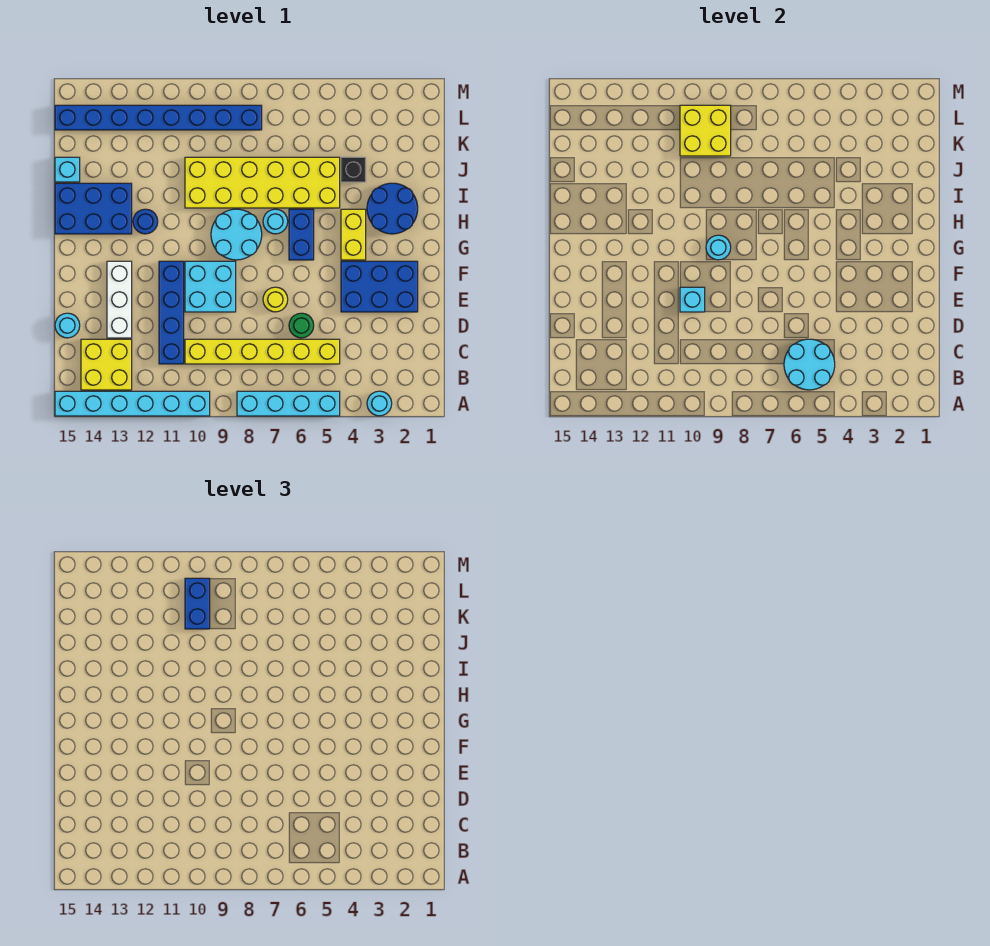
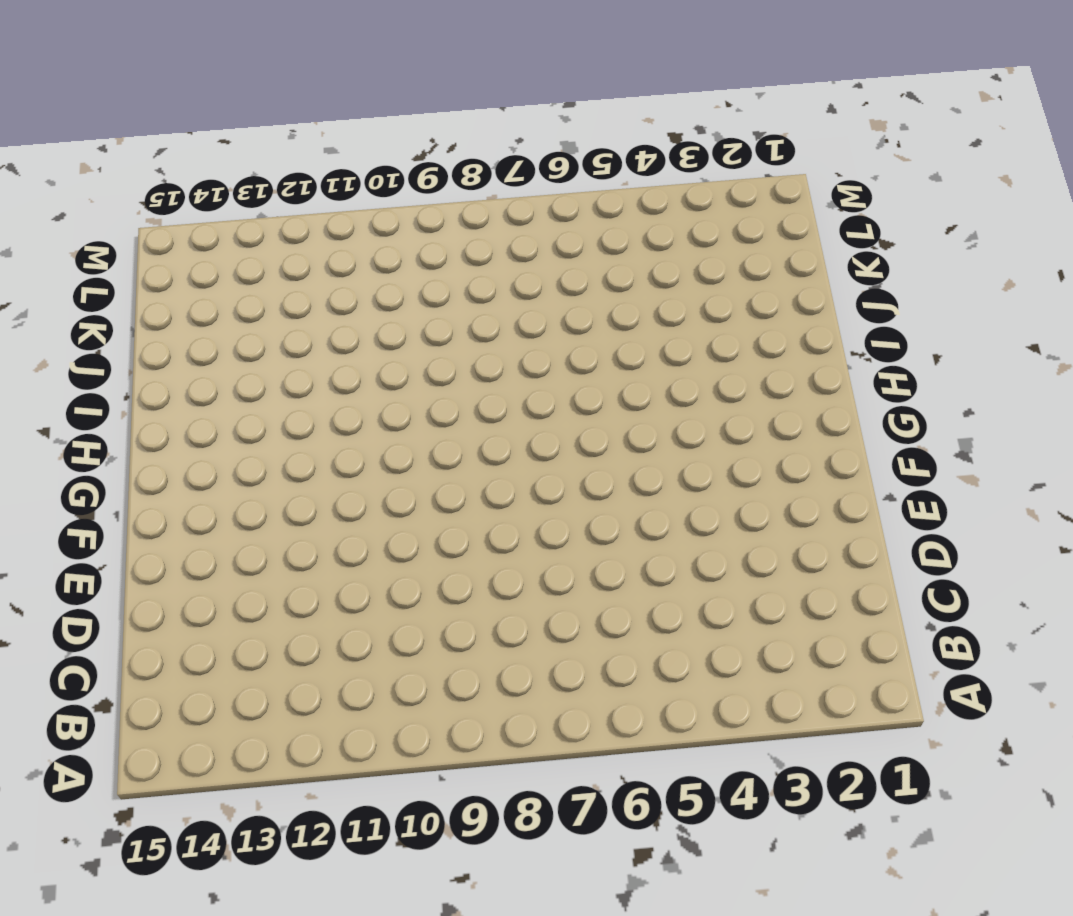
none -> cyan 1x1 round brick [367,391,392,416]
none -> cyan 1x4 brick [237,391,340,416]
none -> cyan 1x6 brick [55,391,210,416]

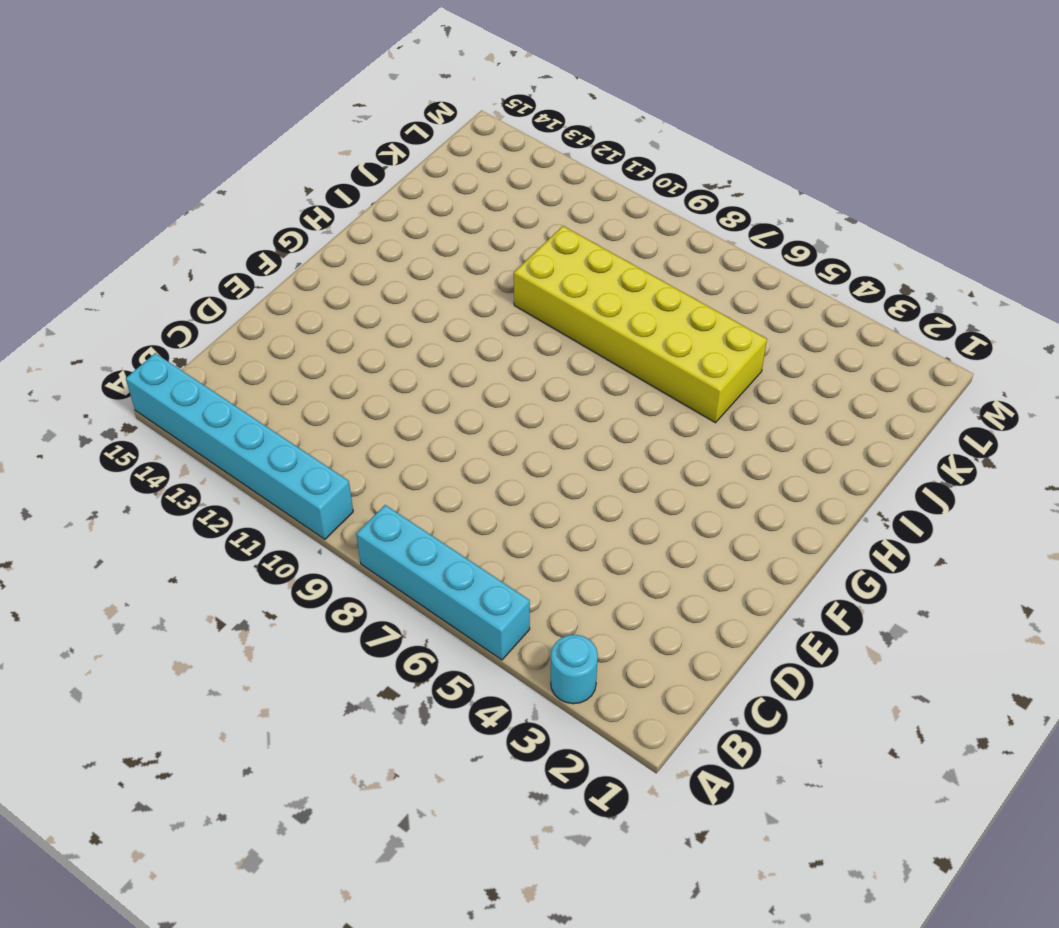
none -> yellow 2x2 brick [81,339,132,390]
none -> yellow 1x6 brick [185,339,340,364]
none -> blue 1x4 brick [159,261,184,364]

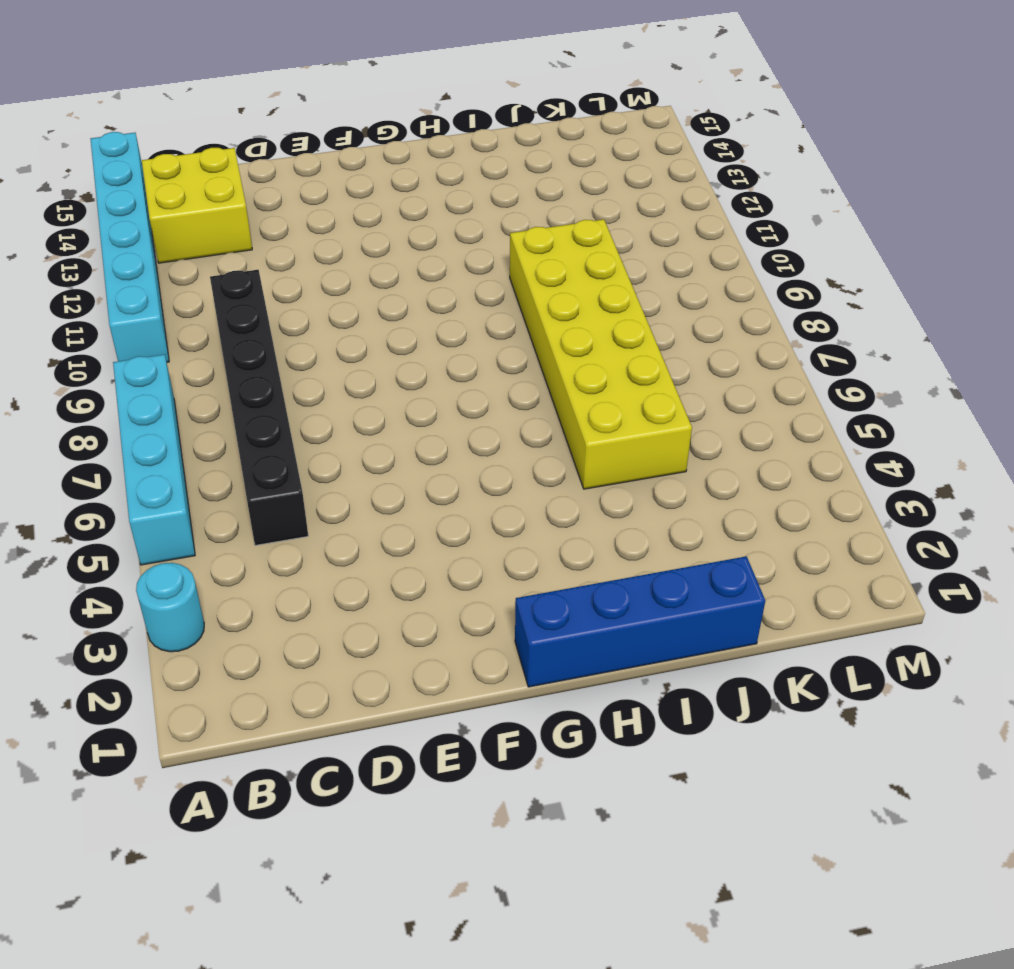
black 1x6 brick [210,270,308,545] -> yellow 1x6 brick [185,339,340,364]
blue 1x4 brick [515,556,765,687] -> blue 1x4 brick moved to [159,261,184,364]
none -> green 1x1 round brick [289,313,314,338]
none -> white 1x3 brick [107,261,132,338]
none -> cyan 1x1 round brick [55,313,80,338]

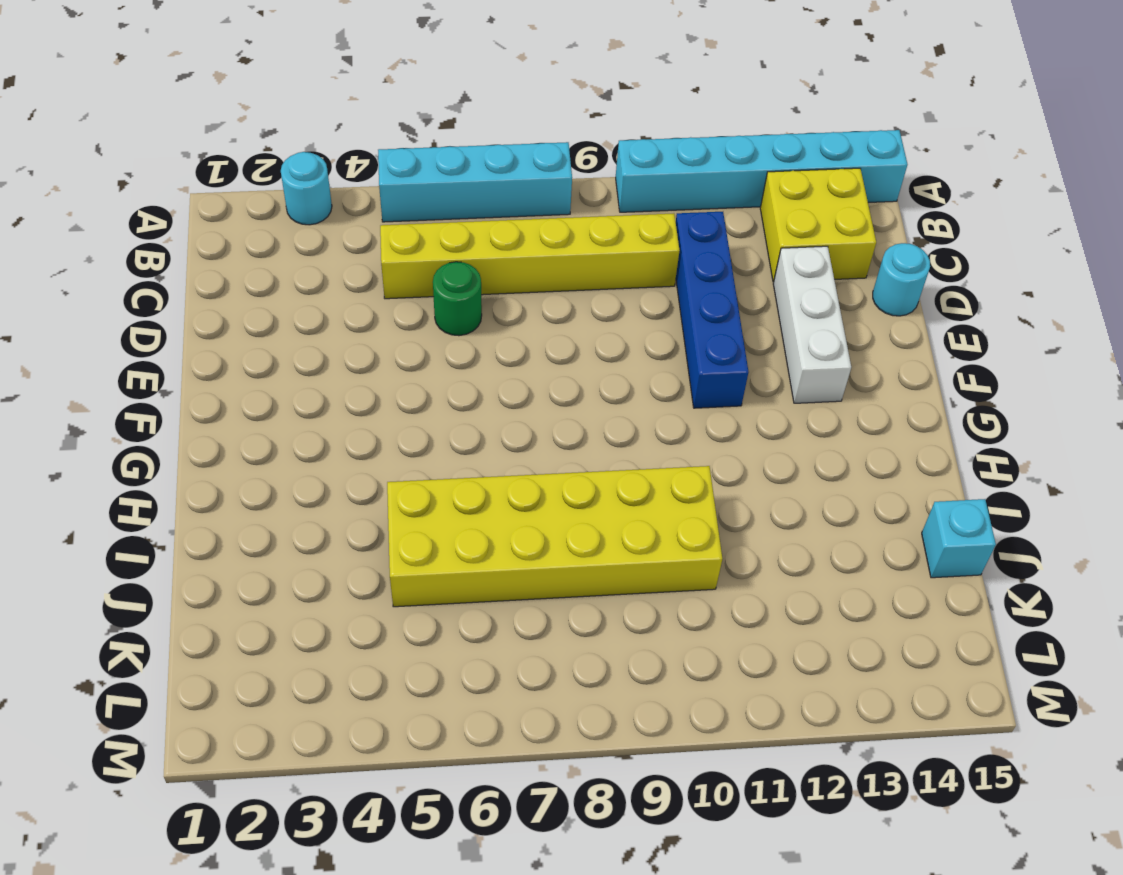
none -> blue 2x3 brick [341,261,418,312]
none -> yellow 1x1 round brick [263,287,288,312]
none -> cyan 2x2 brick [185,261,236,312]

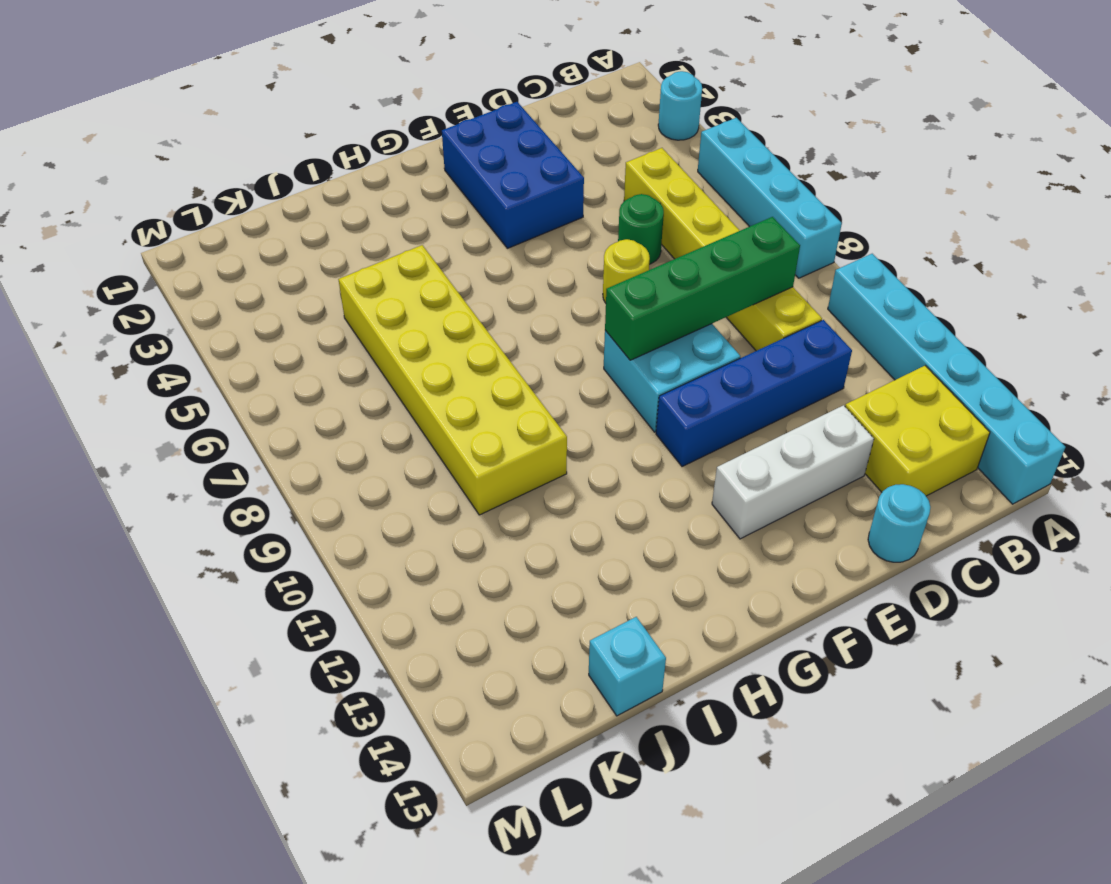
green 1x4 brick [605,217,800,360] -> none
none -> yellow 1x2 brick [341,209,366,260]
none -> blue 1x2 brick [289,209,314,260]
none -> cyan 2x2 round brick [211,209,262,260]

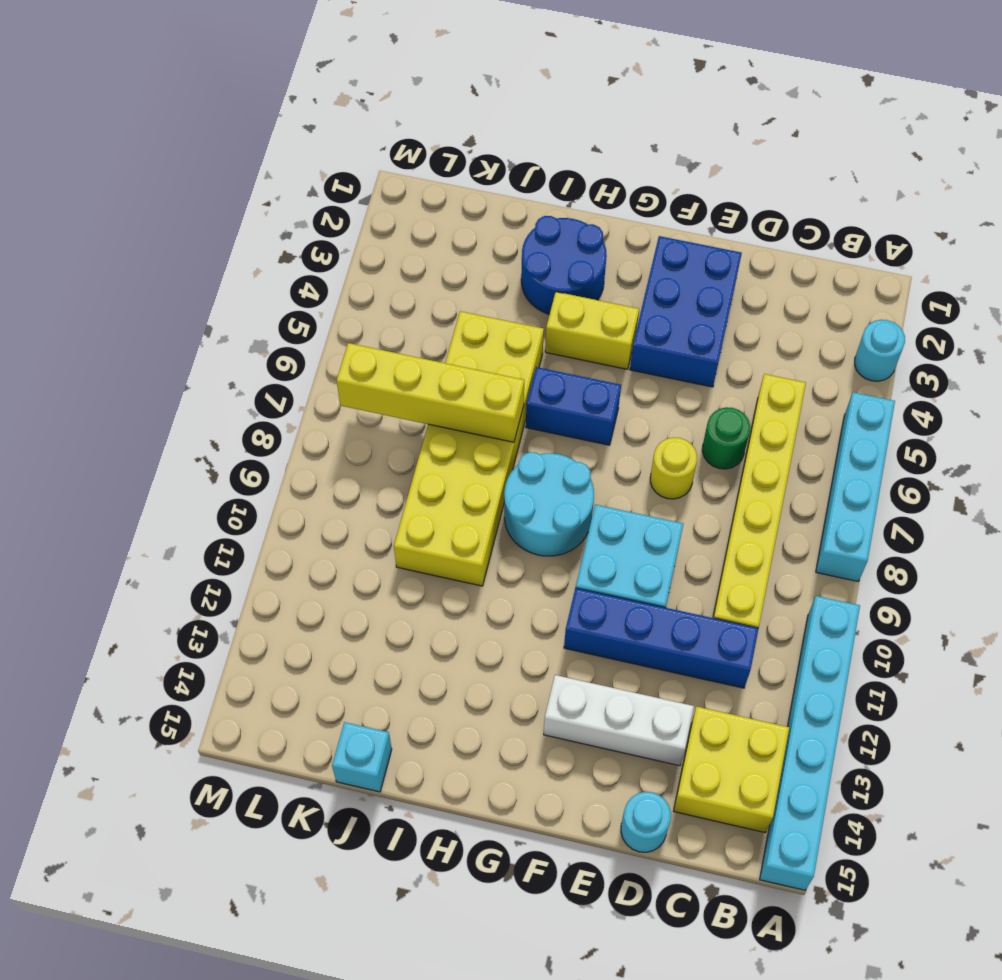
yellow 1x4 brick [336,343,524,442] -> none
none -> cyan 1x1 round brick [263,209,288,234]
none -> blue 1x1 round brick [133,209,158,234]
none -> blue 2x3 brick [55,183,132,234]

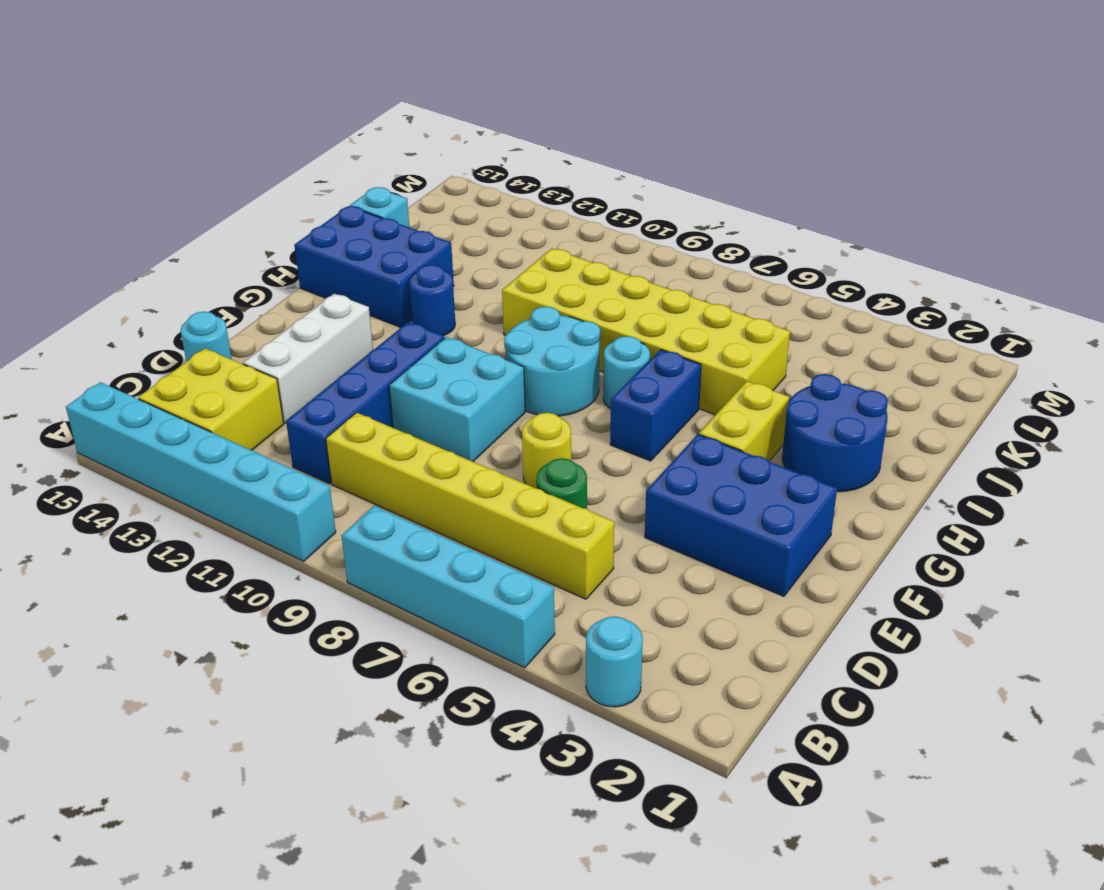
none -> black 1x1 brick [341,157,366,182]
none -> blue 1x8 brick [55,105,262,130]
none -> cyan 2x2 round brick [784,339,835,390]

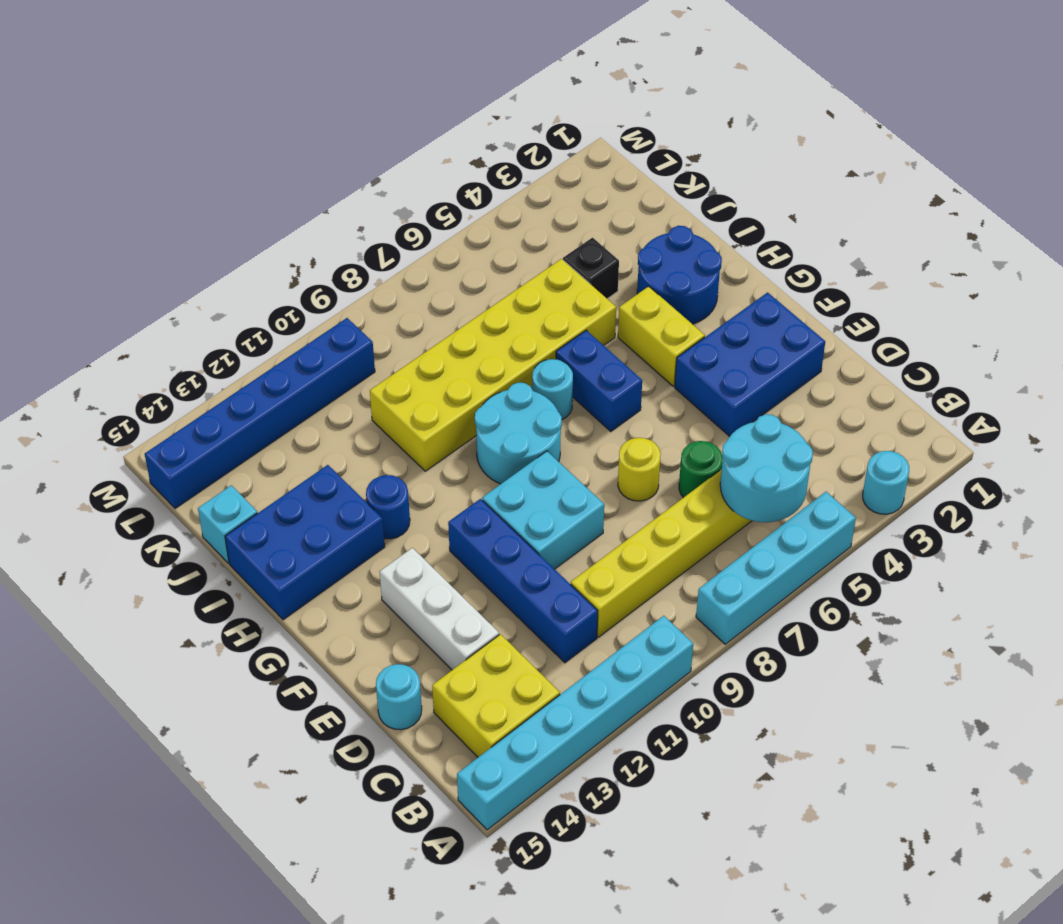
blue 1x6 brick [145,318,375,509] -> blue 1x8 brick [55,105,262,130]
none -> cyan 1x1 brick [680,287,705,312]
none -> cyan 1x1 round brick [706,235,731,260]
none -> yellow 2x2 brick [680,105,731,156]

